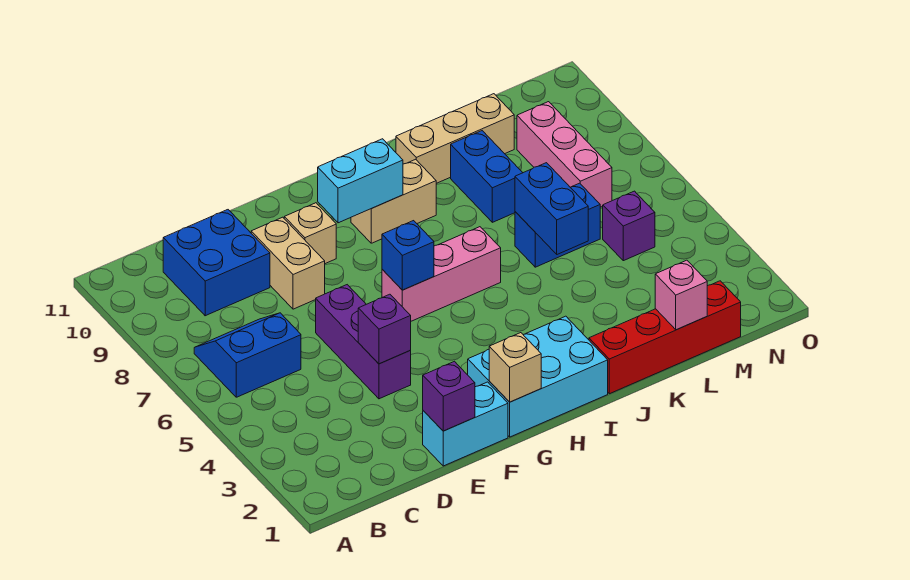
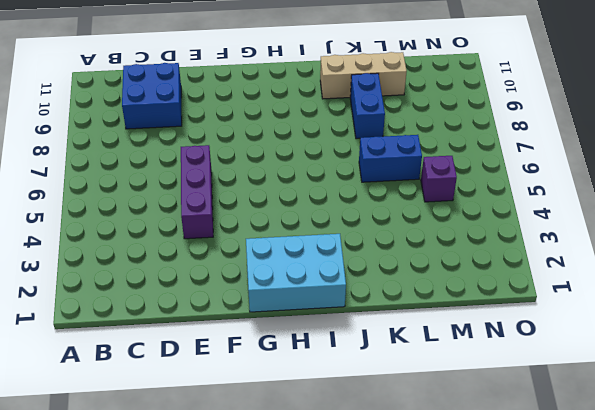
none -> blue 2x2 slope [194,313,301,397]
none -> cyan 1x2 brick [423,382,508,466]
none -> tan 1x2 brick [251,217,325,309]

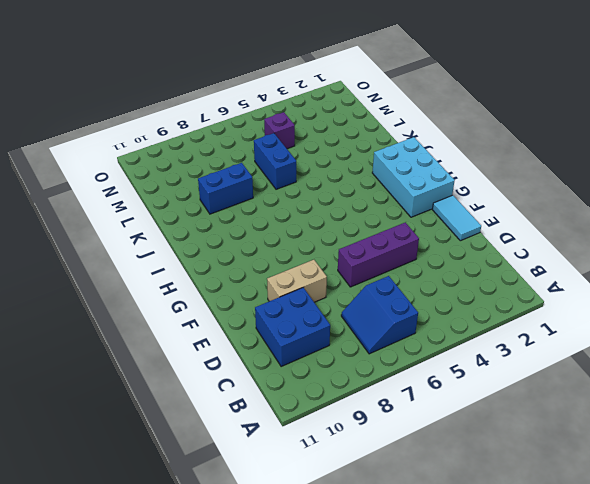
cyan 1x2 tile [432,195,481,241] -> cyan 1x2 brick [423,382,508,466]
none -> tan 1x1 brick [284,203,336,264]
none -> pink 1x3 brick [382,227,501,321]
none -> tan 1x2 brick [351,159,436,243]

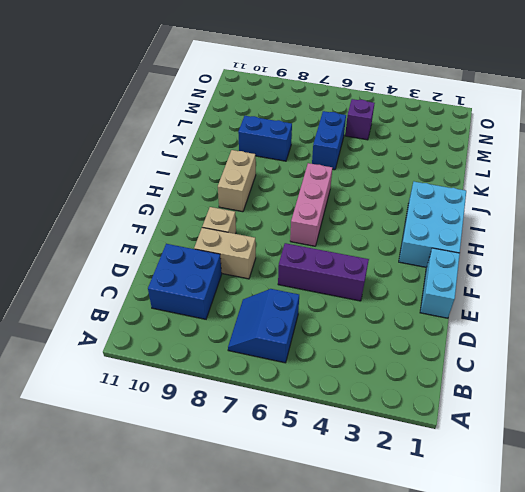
none -> red 1x4 brick [589,281,741,394]
none -> tan 1x3 brick [396,94,514,183]
none -> pink 1x3 brick [517,102,612,207]

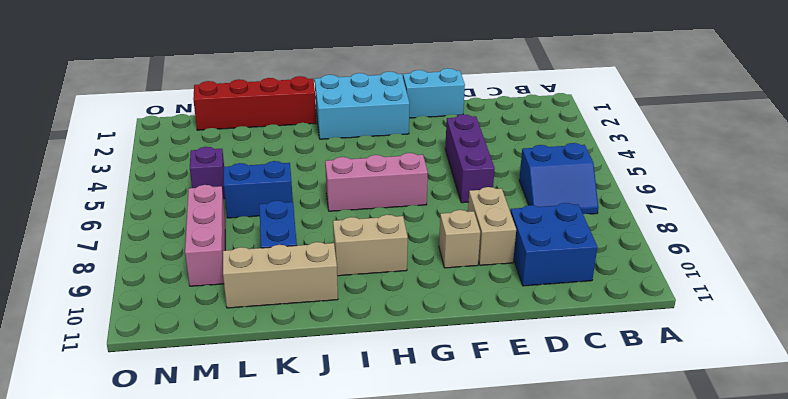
none -> purple 1x1 brick [423,361,475,431]
none -> purple 1x1 brick [358,294,411,364]
none -> tan 1x1 brick [489,333,541,402]

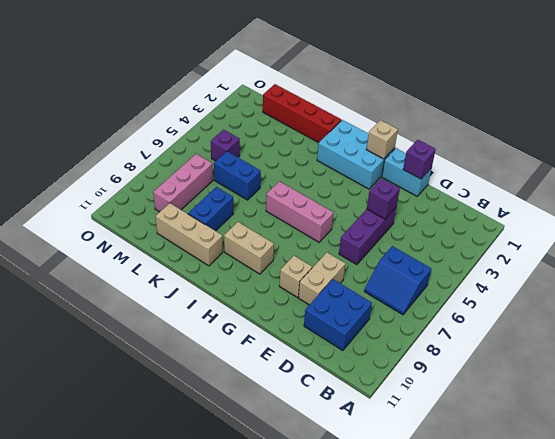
none -> blue 1x1 brick [382,221,434,290]
none -> cyan 1x2 brick [318,139,403,223]
none -> blue 1x2 brick [515,163,588,254]

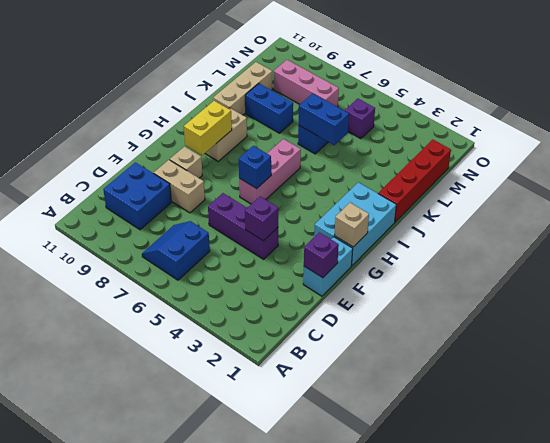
yellow 1x2 brick [184,101,232,155] -> cyan 1x2 brick [318,139,403,223]
none -> pink 1x1 brick [655,260,707,330]

